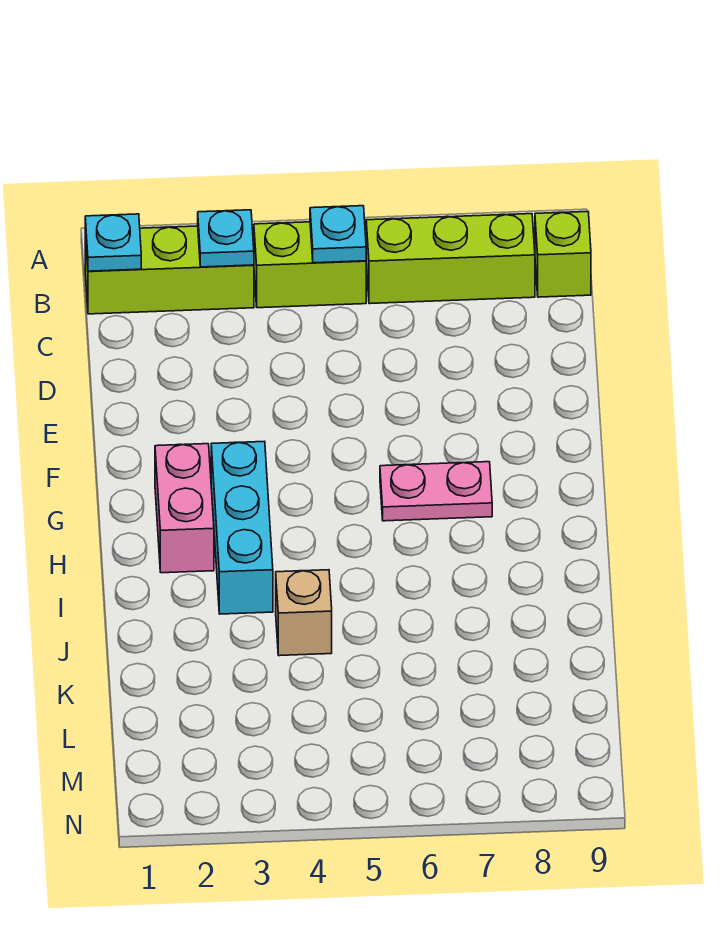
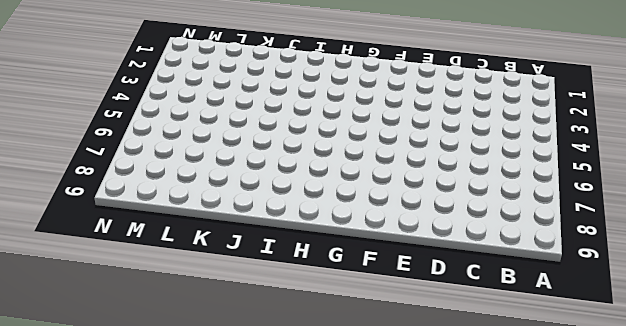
none -> lime 1x3 brick [85,226,254,314]
none -> lime 1x2 brick [254,222,366,308]

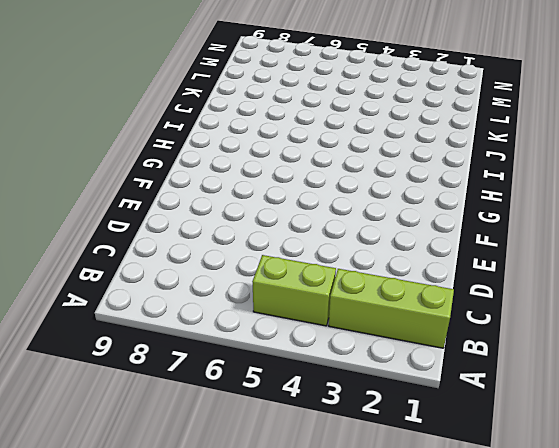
none -> lime 1x3 brick [366,214,535,304]
none -> lime 1x1 brick [535,212,591,297]

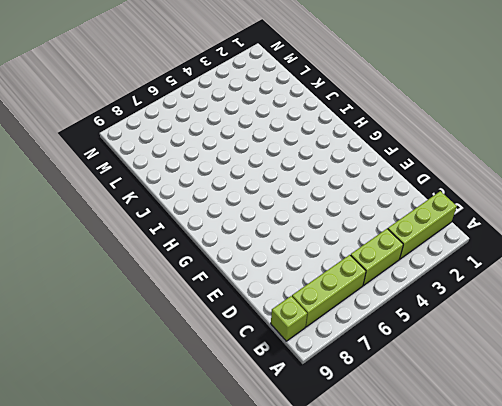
none -> pink 1x2 brick [155,444,214,573]
none -> cyan 1x3 brick [211,441,273,614]

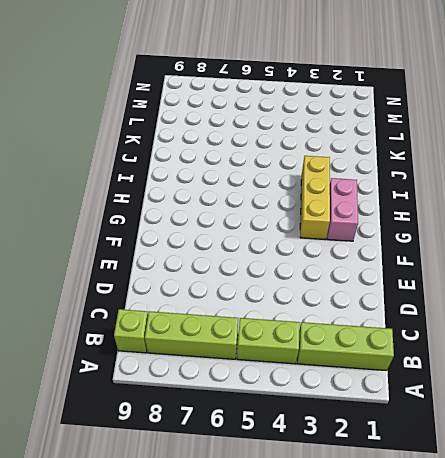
yellow 1x3 brick [300,156,330,240] -> cyan 1x3 brick [211,441,273,614]
none -> pink 1x2 plate [380,462,492,521]
none -> tan 1x1 brick [276,570,332,656]

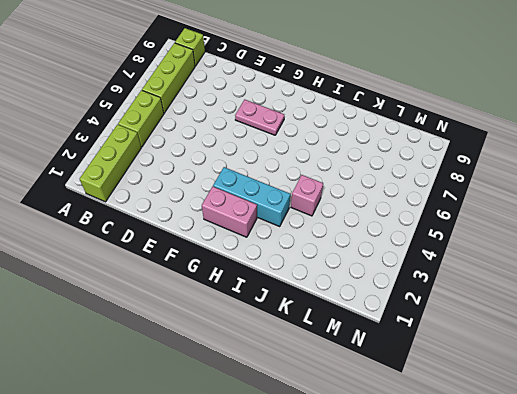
pink 1x2 plate [235,100,284,135] -> pink 1x2 plate turned to [380,462,492,521]
pink 1x1 brick [291,175,323,216] -> tan 1x1 brick [276,570,332,656]
none -> cyan 1x1 plate [85,214,141,271]
none -> cyan 1x1 plate [198,210,254,267]

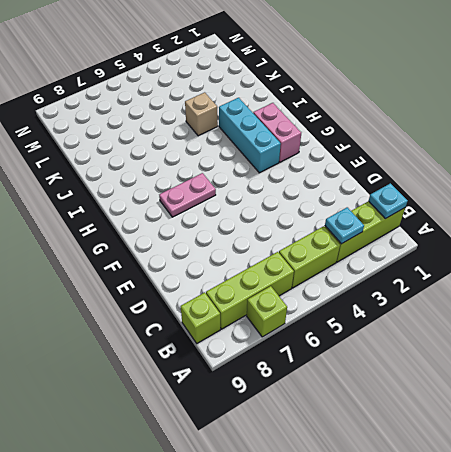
lime 1x1 brick [247,286,287,337] -> none
none -> cyan 1x1 plate [310,206,366,263]

